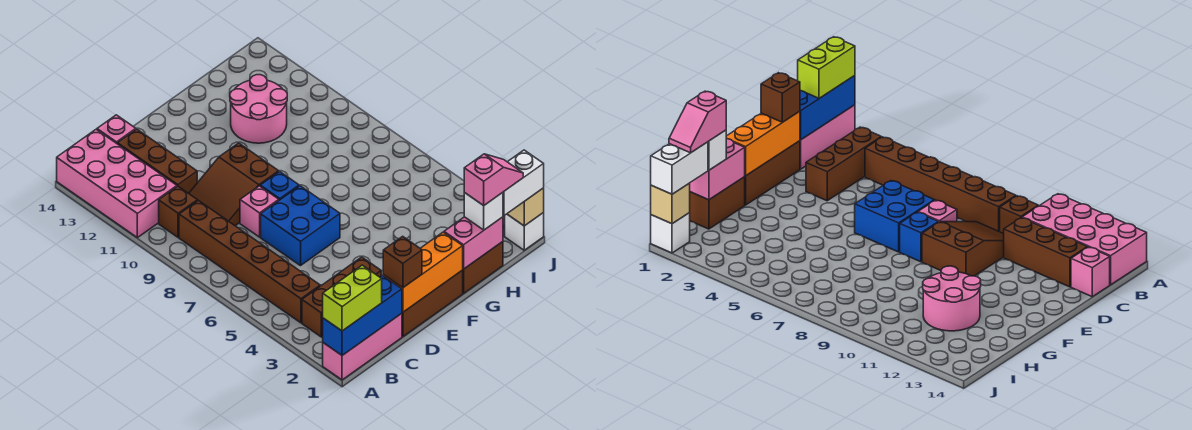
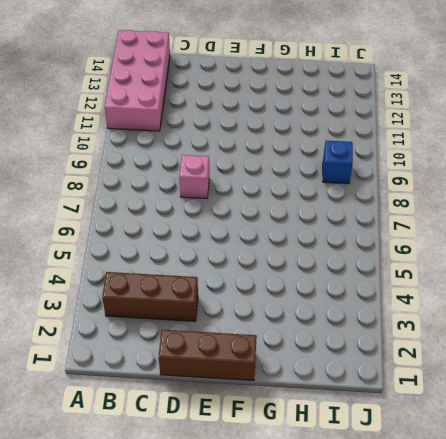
blue 1x1 brick [323,141,353,184] -> blue 1x1 brick moved to [260,172,299,200]
none -> pink 1x3 brick [323,313,402,380]
none -> brown 1x6 brick [179,201,320,323]
none -> brown 1x1 brick [159,186,197,237]

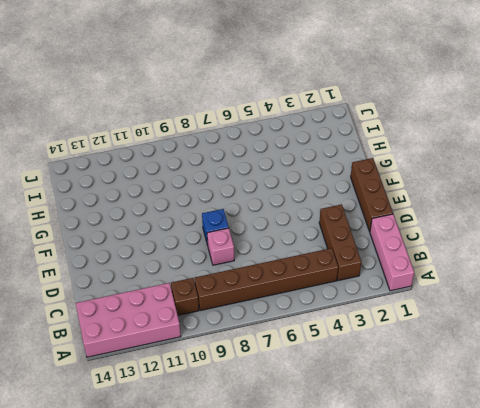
none -> brown 2x3 slope [189,143,279,226]
none -> brown 1x3 brick [117,129,197,193]
none -> pink 1x1 brick [97,115,136,143]

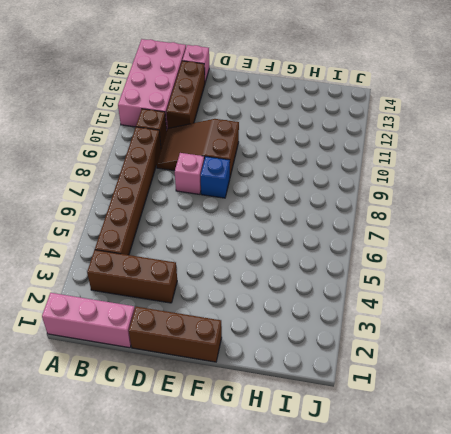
none -> blue 2x2 brick [261,186,340,266]
none -> brown 1x2 brick [463,242,503,293]
none -> pink 2x2 round brick [230,75,287,143]

